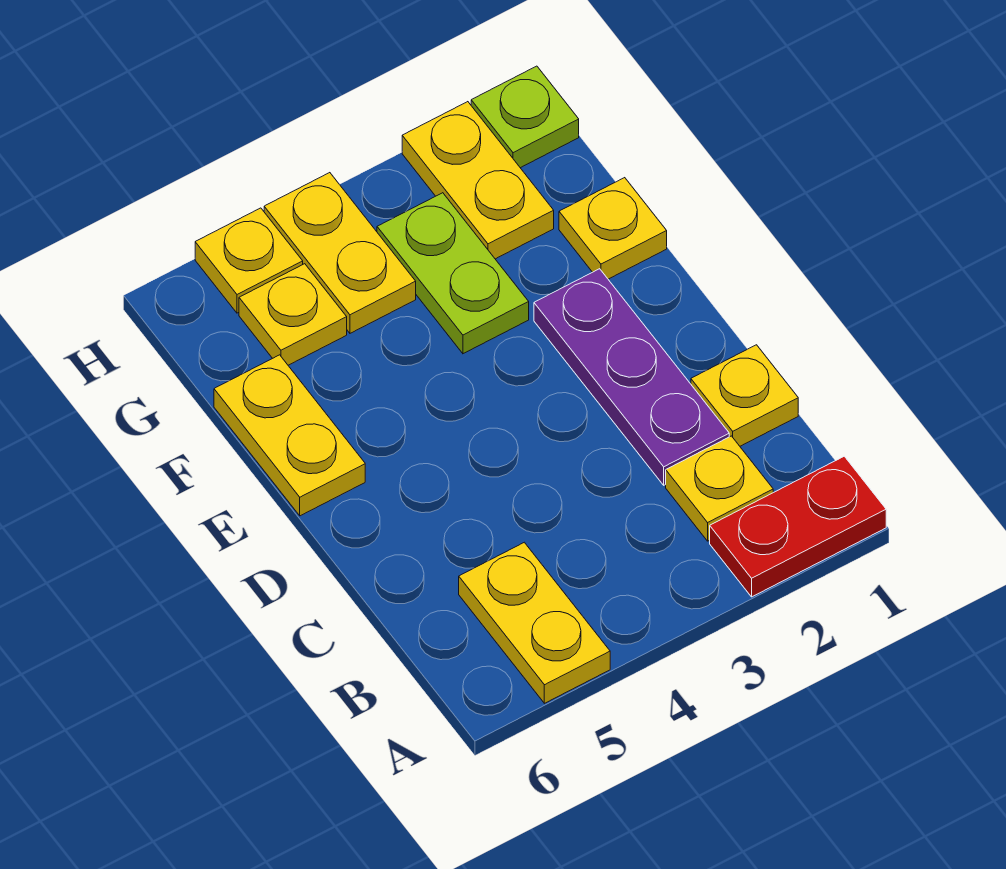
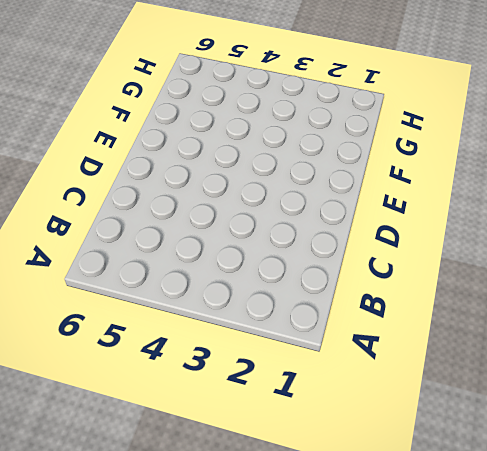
none -> red 1x2 plate [710,456,886,597]
none -> yellow 1x2 plate [459,542,610,703]
none -> yellow 1x1 plate [666,436,773,541]

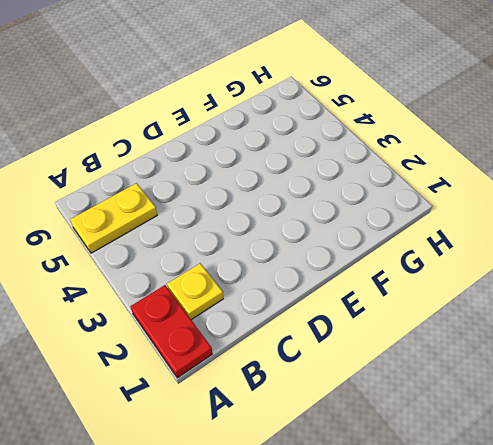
none -> yellow 1x1 plate [691,345,798,446]
none -> purple 1x3 plate [534,269,729,485]
none -> yellow 1x2 plate [214,355,365,516]

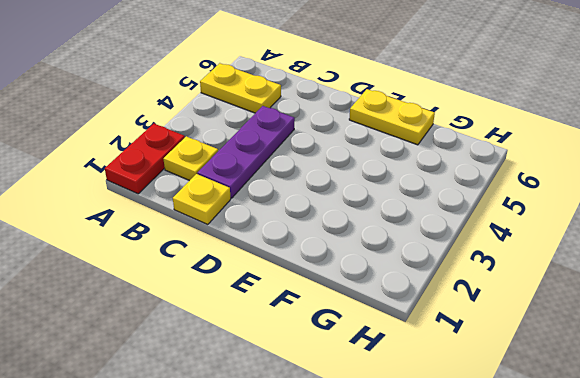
purple 1x3 plate [198,106,295,198] -> purple 1x3 plate turned to [534,269,729,485]
none -> yellow 1x1 plate [559,178,667,279]
none -> lime 1x2 plate [377,193,529,354]
none -> yellow 1x2 plate [402,102,554,259]

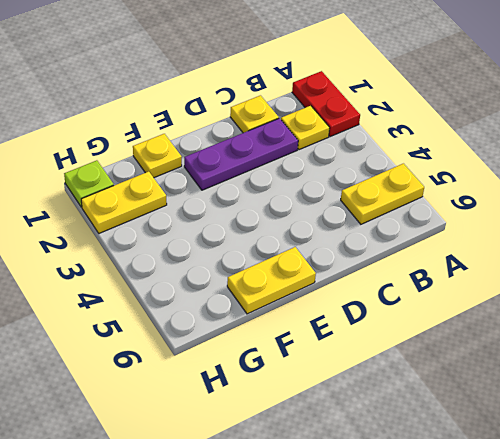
none -> lime 1x2 plate [377,193,529,354]
none -> yellow 1x2 plate [264,173,416,333]
none -> yellow 1x1 plate [239,264,347,365]

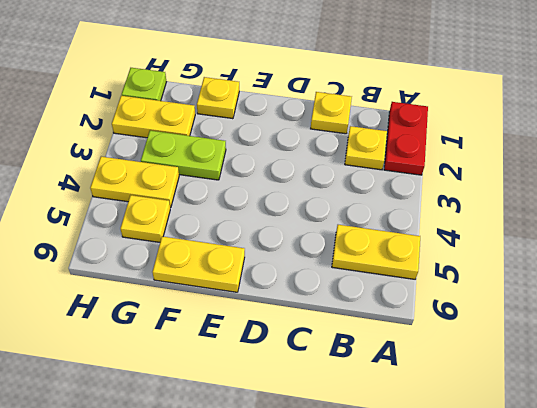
none -> purple 1x3 plate [534,269,729,485]
none -> yellow 1x1 plate [195,208,303,313]

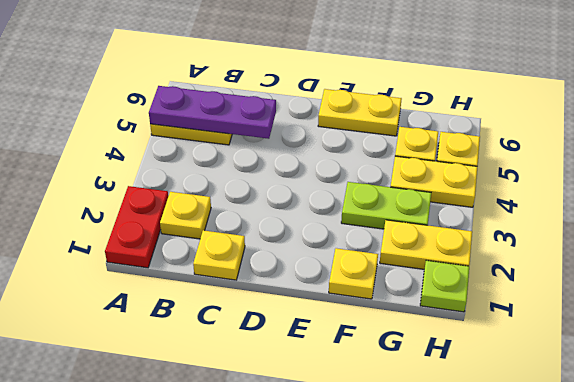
purple 1x3 plate [149,86,276,139] -> purple 1x3 plate moved to [534,269,729,485]

